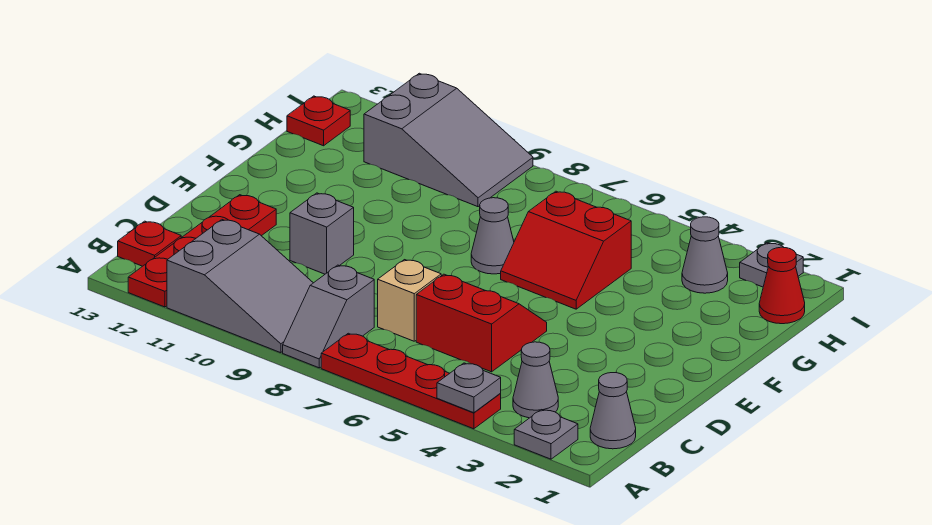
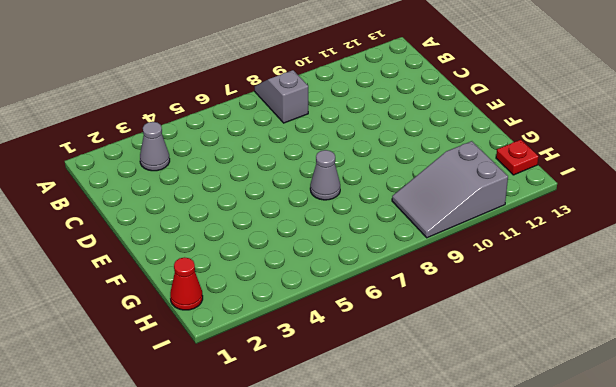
none -> grey 1x1 plate [514,410,578,459]
none -> red 1x4 plate [321,333,501,429]
none -> grey 2x3 slope [167,220,313,353]

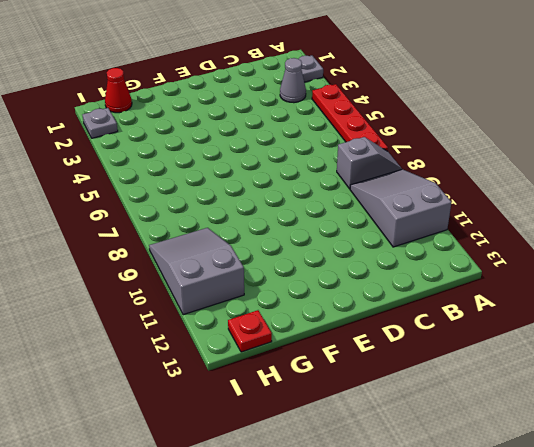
none -> red 1x4 plate [128,195,276,307]
none -> grey 1x1 cone [590,372,636,449]
none -> red 1x1 plate [118,221,181,266]

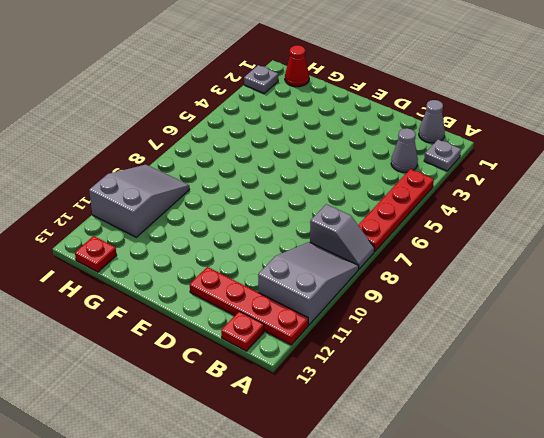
none -> red 2x2 slope [416,274,547,372]
none -> tan 1x1 brick [378,260,441,341]
none -> grey 1x1 brick [290,193,354,274]

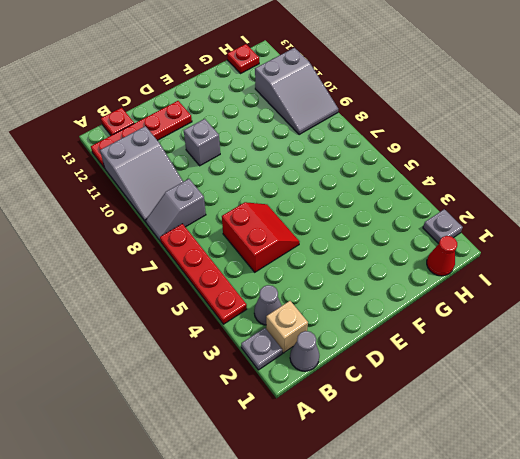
tan 1x1 brick [266,301,308,353] -> tan 1x1 brick moved to [378,260,441,341]
none -> red 2x2 slope [501,191,631,309]
none -> grey 1x1 cone [471,198,514,274]
none -> grey 1x1 cone [682,217,728,293]

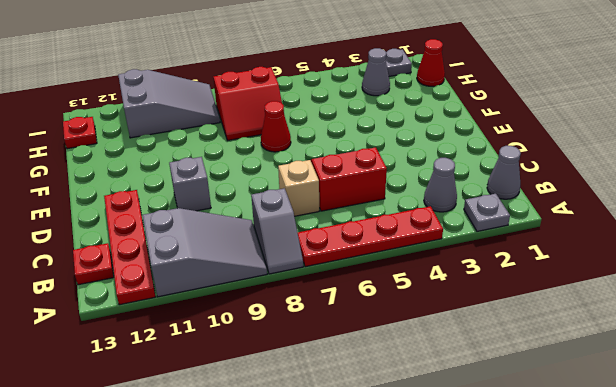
red 1x1 cone [261,101,291,152] -> grey 1x1 cone [471,198,514,274]
red 2x2 slope [213,67,282,140] -> red 2x2 slope moved to [501,191,631,309]
none -> grey 1x1 plate [437,363,501,413]

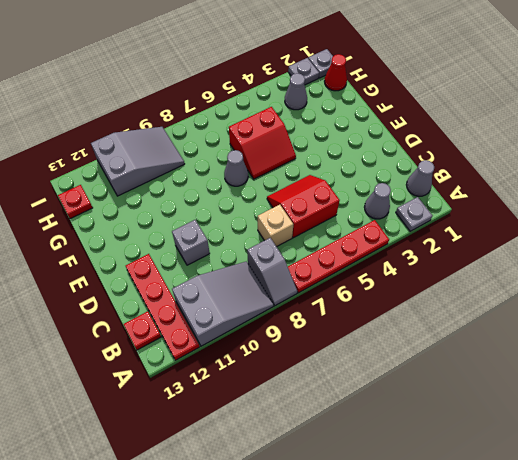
grey 1x1 plate [308,49,333,78] -> grey 1x1 plate moved to [437,363,501,413]

